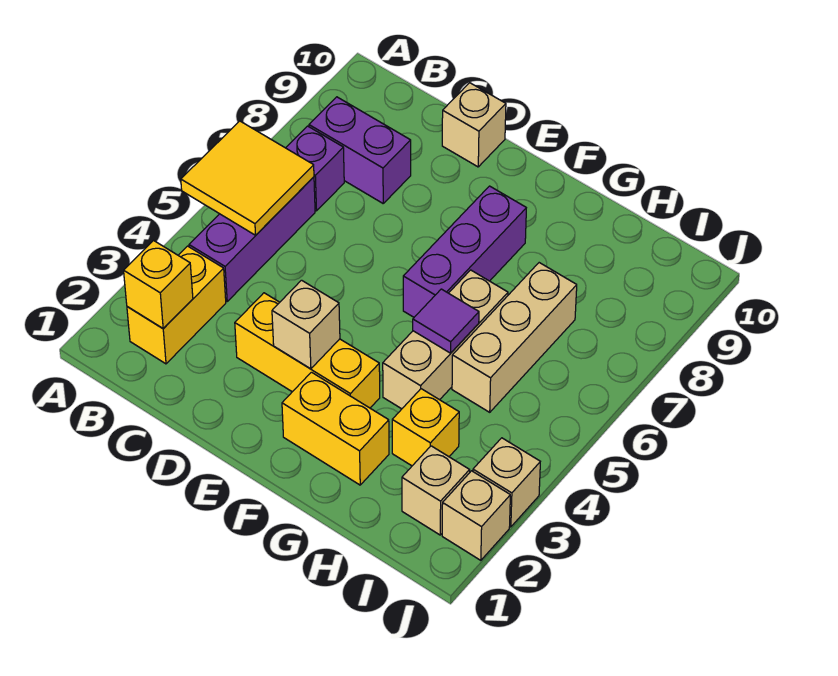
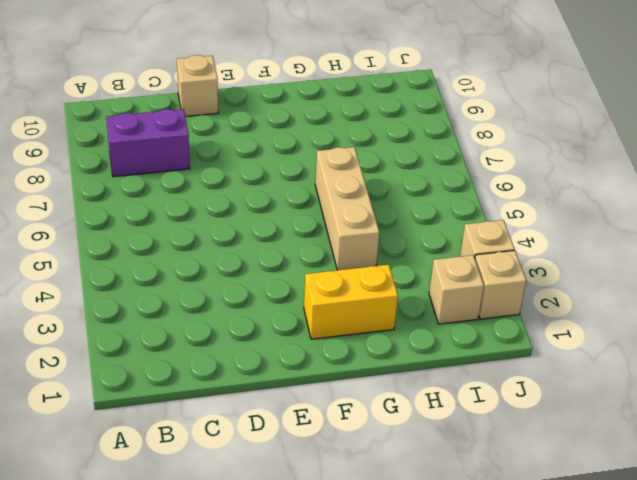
none -> yellow 1x2 brick [127,246,226,364]
none -> purple 1x3 brick [189,177,315,301]
none -> purple 1x1 brick [286,126,344,211]

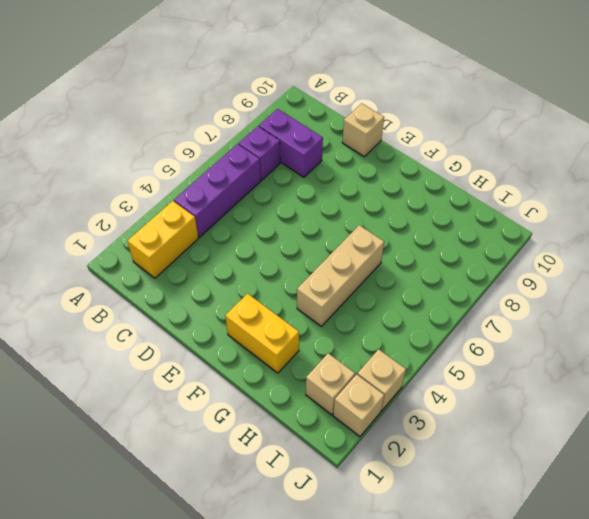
none -> yellow 1x3 brick [235,293,380,408]
none -> purple 1x3 brick [403,186,526,317]
none -> yellow 1x1 brick [392,389,459,466]

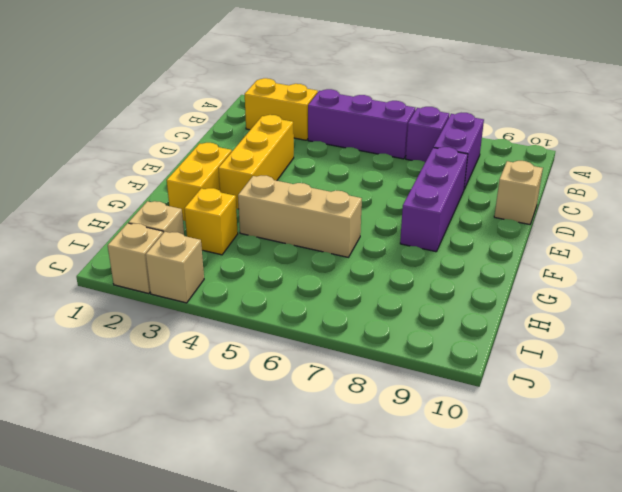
purple 1x3 brick [400,147,468,252] -> purple 1x3 brick turned to [403,186,526,317]
none -> tan 1x3 brick [452,263,577,412]
none -> yellow 2x2 tile [181,121,314,235]
none -> yellow 1x1 brick [124,241,193,328]

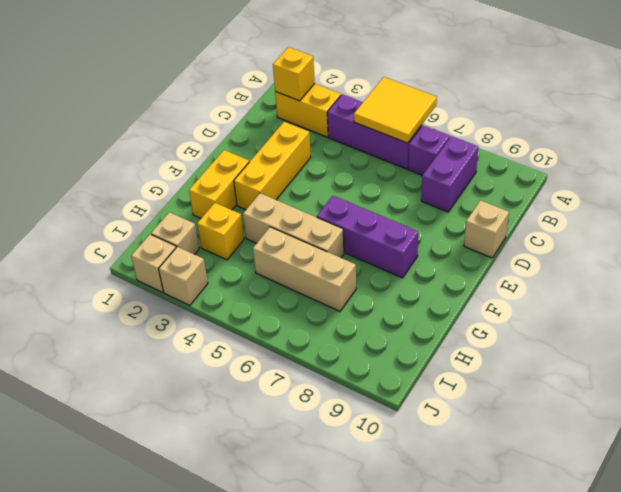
none -> tan 1x1 brick [272,280,340,369]
none -> purple 1x1 tile [413,289,479,353]

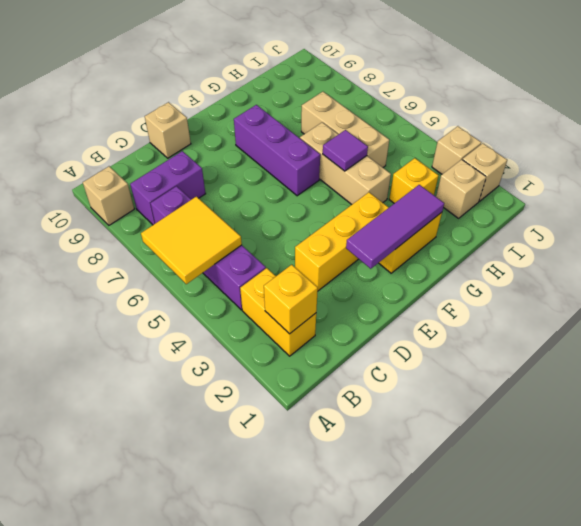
tan 1x1 brick [83,166,134,225] -> tan 1x1 brick moved to [272,280,340,369]
purple 1x3 tile [346,185,444,269] -> none

